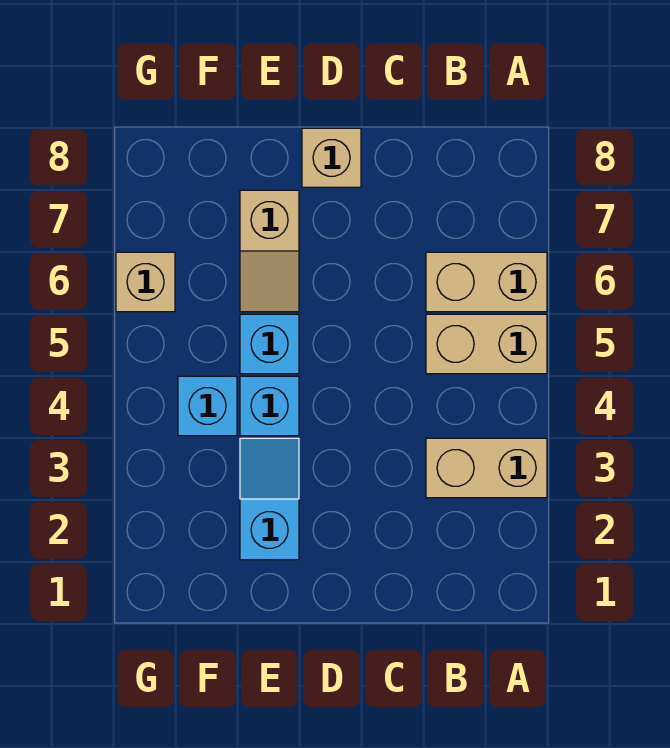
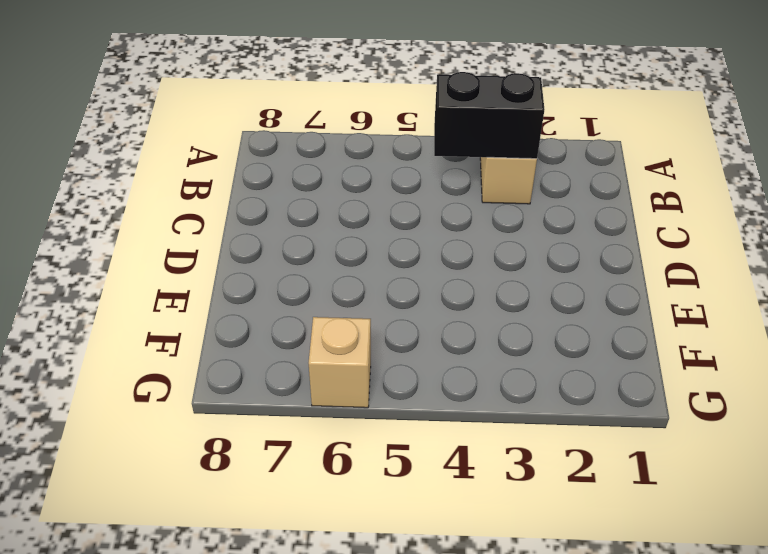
black 1x2 brick [434,72,544,159] -> none
none -> tan 1x2 brick [426,314,547,374]
none -> tan 1x2 brick [426,252,547,312]

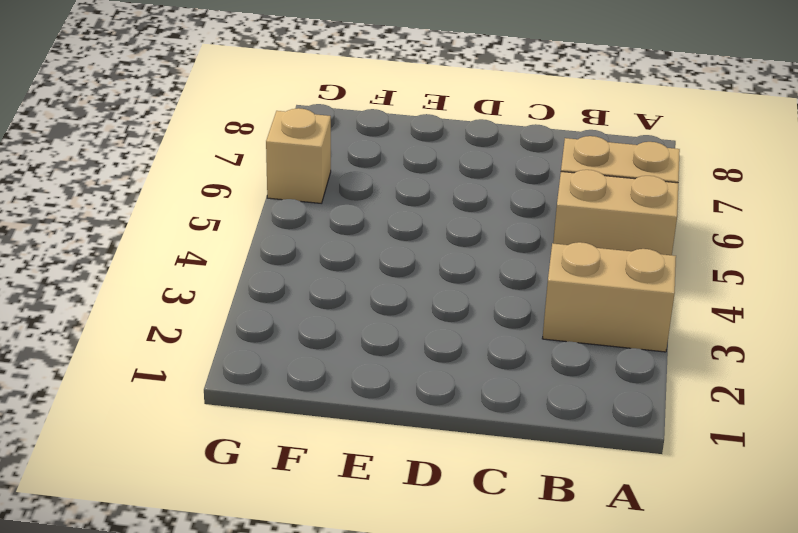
none -> tan 1x1 brick [302,128,361,187]
none -> cyan 1x2 slope [240,438,299,560]

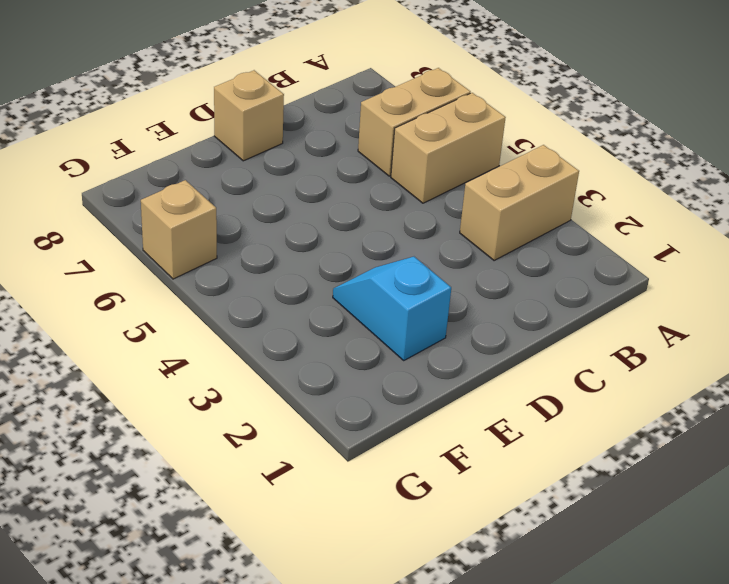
none -> cyan 1x1 brick [240,376,299,436]
none -> cyan 1x1 brick [240,314,299,374]

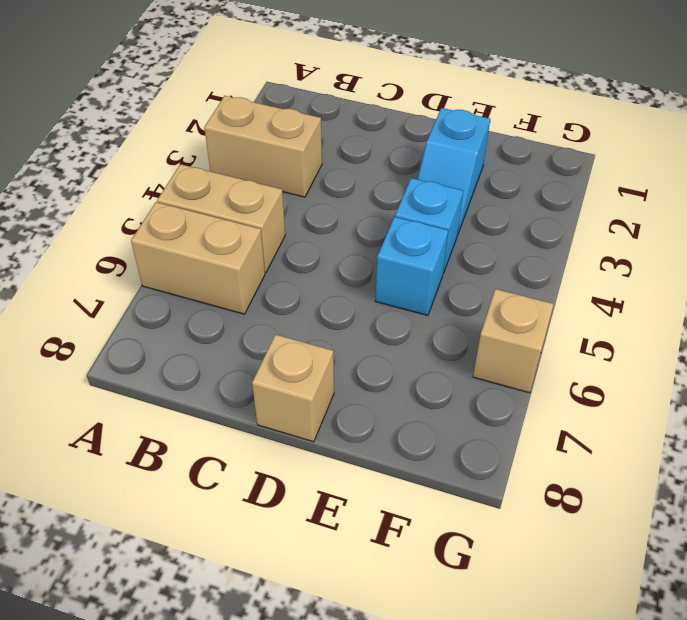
none -> tan 1x2 slope [240,190,299,312]
none -> cyan 1x1 brick [178,376,237,436]

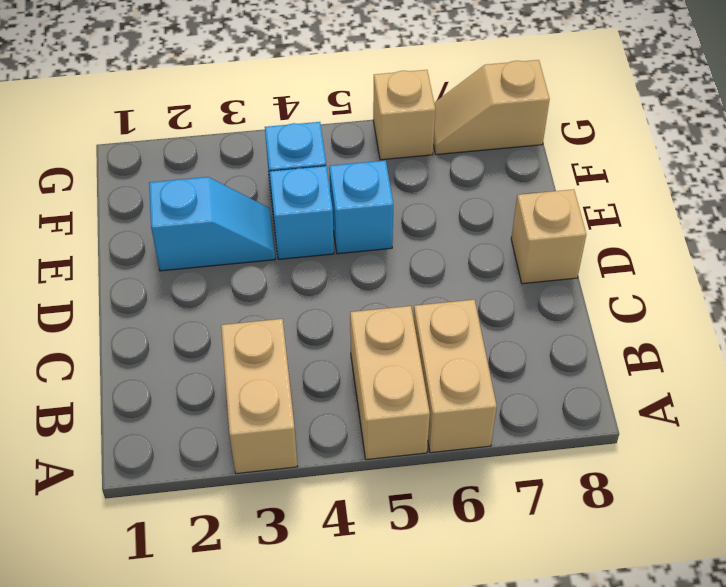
tan 1x2 slope [433,60,550,155] -> tan 1x2 slope moved to [240,190,299,312]

